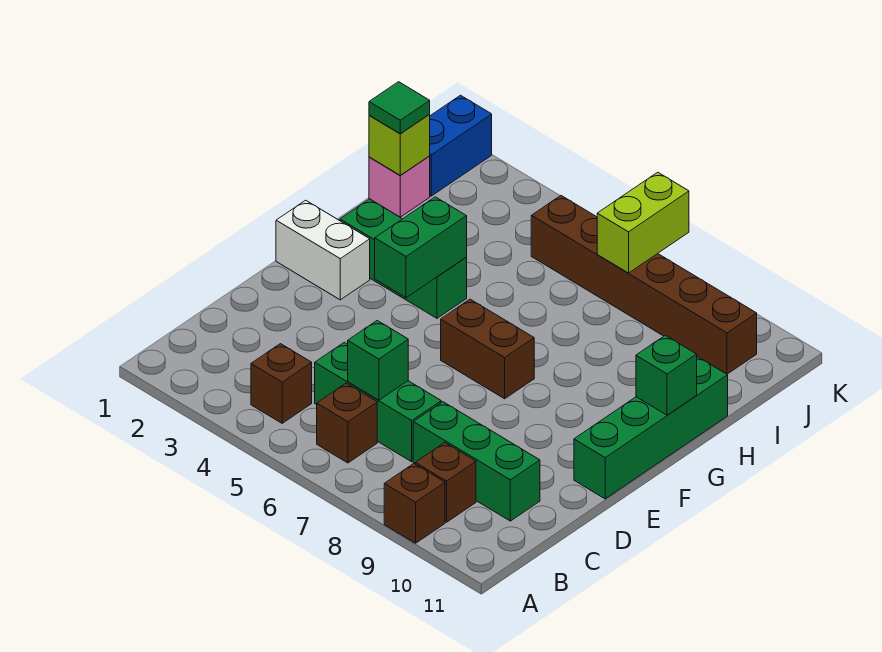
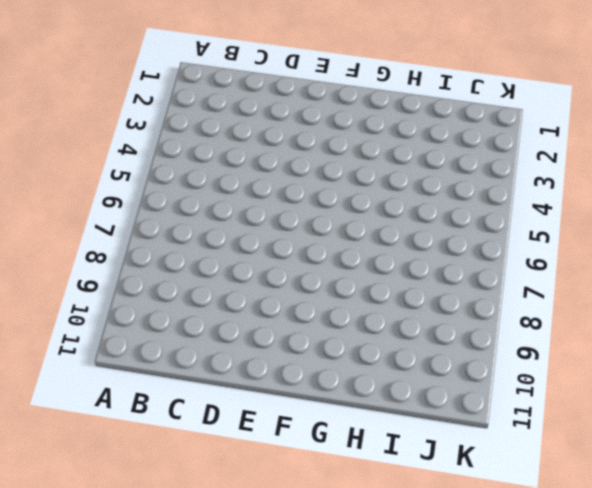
none -> brown 1x1 brick [384,464,445,543]
none -> brown 1x1 brick [251,344,312,423]
none -> brown 1x1 brick [317,383,377,463]

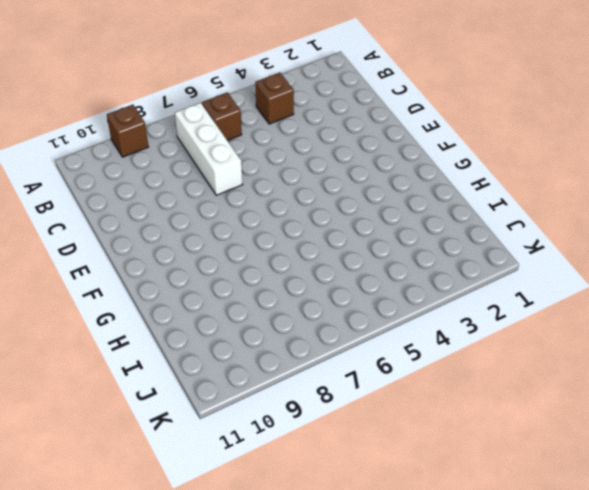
white 1x3 brick [175,103,242,195] -> green 1x3 brick [315,342,441,462]
none -> brown 1x1 brick [415,443,476,522]
none -> green 1x3 brick [413,402,540,521]
none -> green 1x4 brick [574,357,728,499]

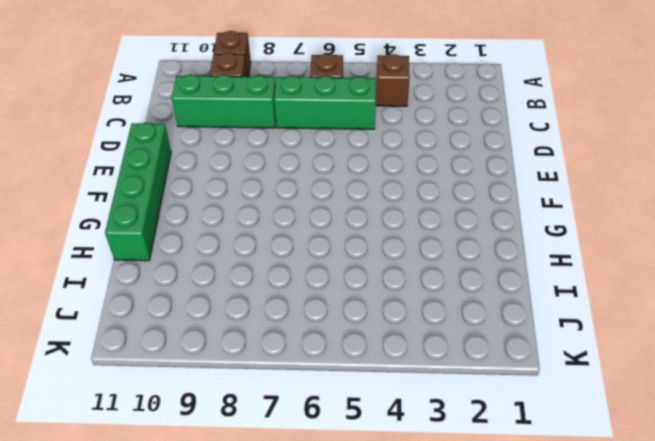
none -> white 1x2 brick [276,200,370,300]
none -> brown 1x2 brick [441,299,534,399]
none -> green 1x3 brick [340,199,467,318]

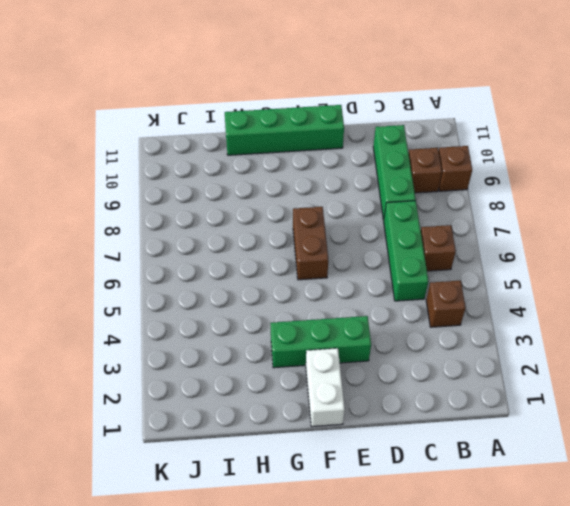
green 1x3 brick [271,316,371,368] -> green 1x3 brick turned to [340,199,467,318]
none -> pink 1x1 brick [369,156,430,217]
none -> blue 1x2 brick [430,95,492,196]
none -> brown 1x6 brick [531,196,757,374]

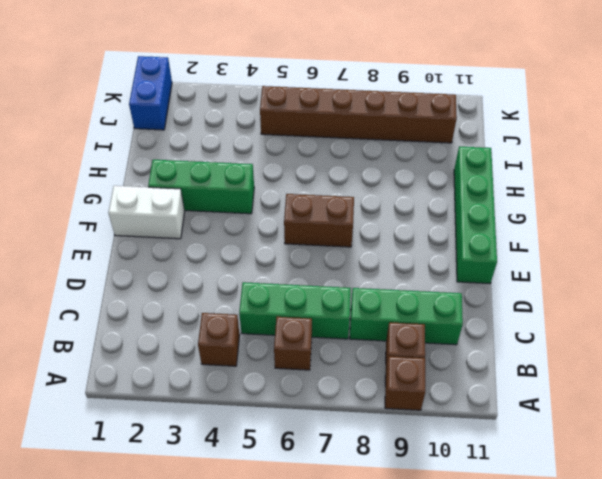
none -> pink 1x1 brick [369,156,430,217]
none -> green 1x1 brick [348,321,408,400]
none -> green 1x2 brick [375,197,467,298]

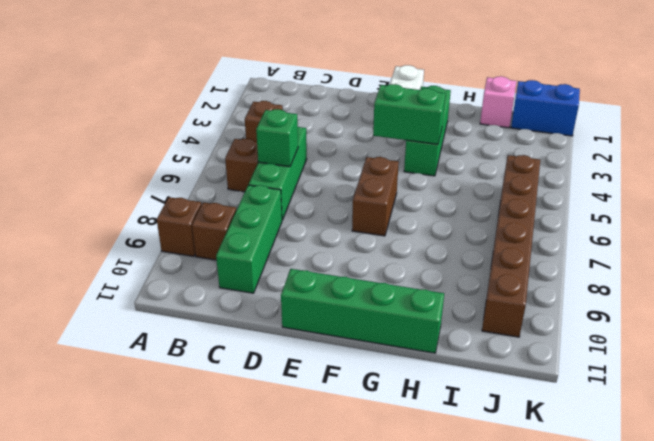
none -> green 1x1 brick [636,335,697,415]
none -> lime 1x1 brick [369,114,430,175]
none -> lime 1x2 brick [597,172,689,273]

